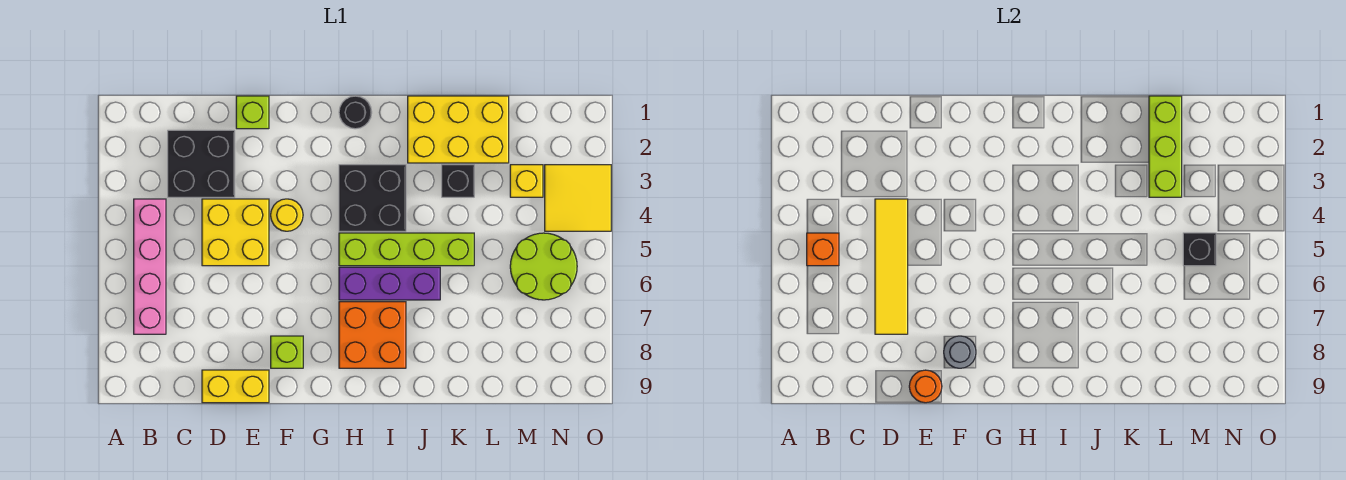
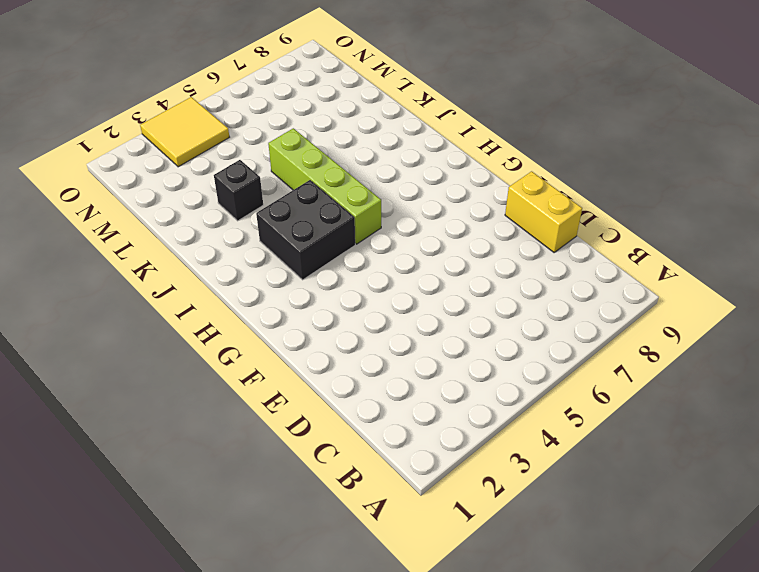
none -> pink 1x4 brick [134,199,166,334]
none -> black 2x2 brick [168,130,235,197]
none -> yellow 2x2 brick [202,199,269,266]

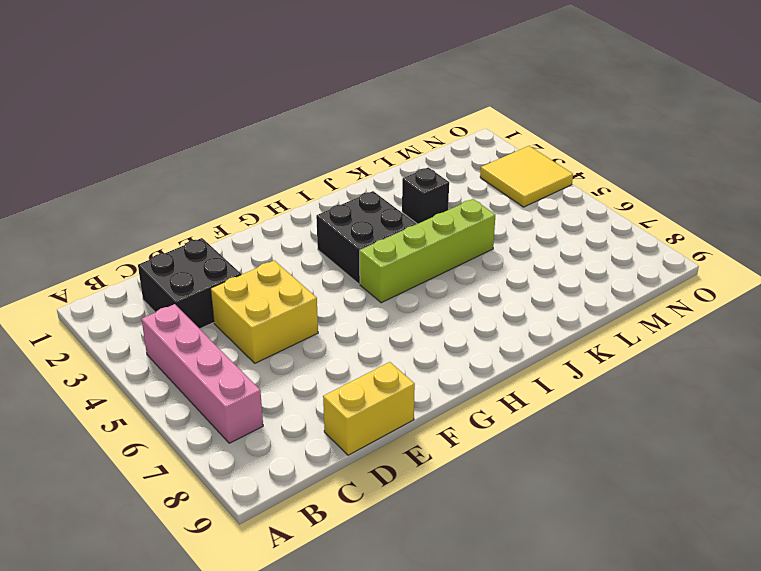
none -> lime 1x1 brick [236,96,269,129]
none -> yellow 1x1 round brick [271,199,303,231]
none -> lime 1x1 brick [271,336,303,368]

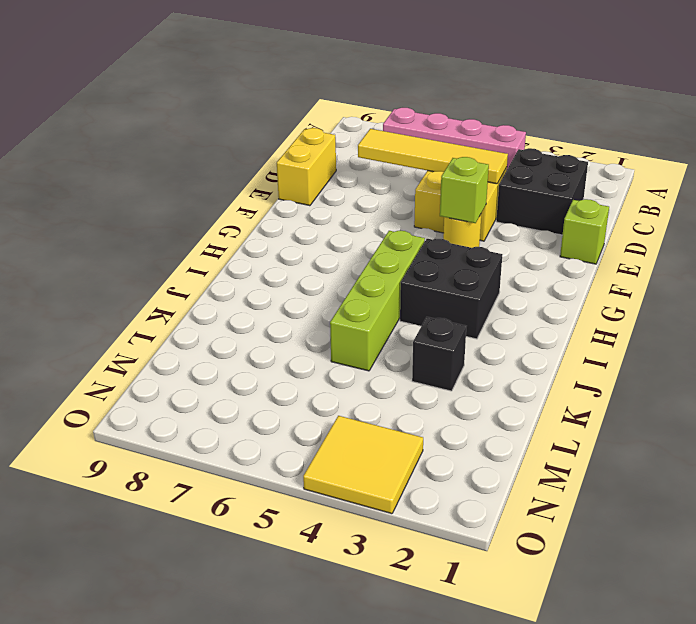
lime 1x1 brick [440,157,489,223] -> lime 1x1 brick moved to [271,336,303,368]
none -> black 1x1 round brick [339,96,372,129]
none -> purple 1x3 brick [339,267,440,300]
none -> orange 2x2 brick [339,302,406,368]

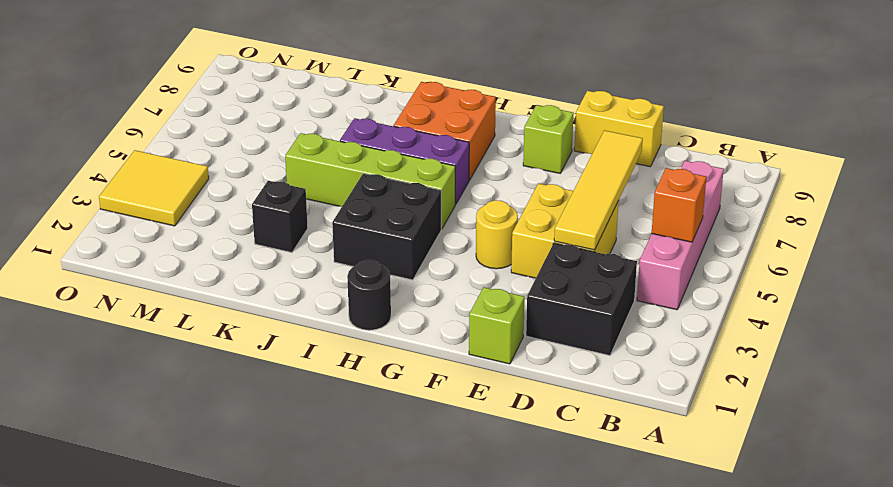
none -> yellow 2x3 brick [408,96,509,163]
none -> yellow 1x1 brick [510,165,543,197]
none -> lime 2x2 round brick [510,233,577,300]

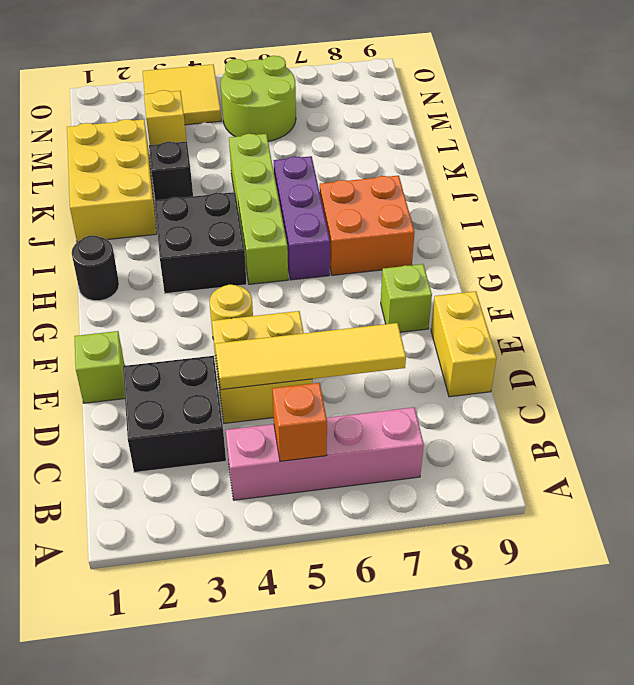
none -> orange 1x1 round brick [909,370,942,403]
none -> grey 1x1 round brick [944,336,976,368]
none -> lime 1x3 brick [1149,96,1182,197]

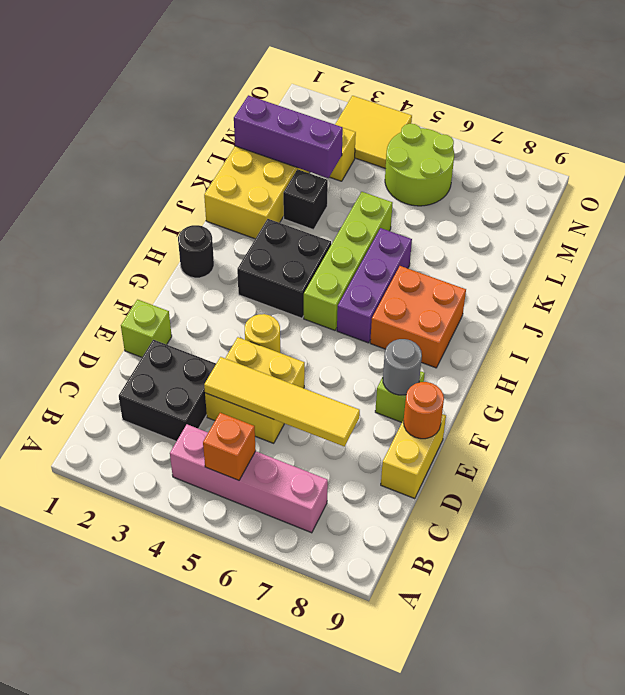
purple 1x3 brick [234,95,343,178] -> lime 1x3 brick [1149,96,1182,197]
none -> black 1x1 brick [1183,233,1216,266]

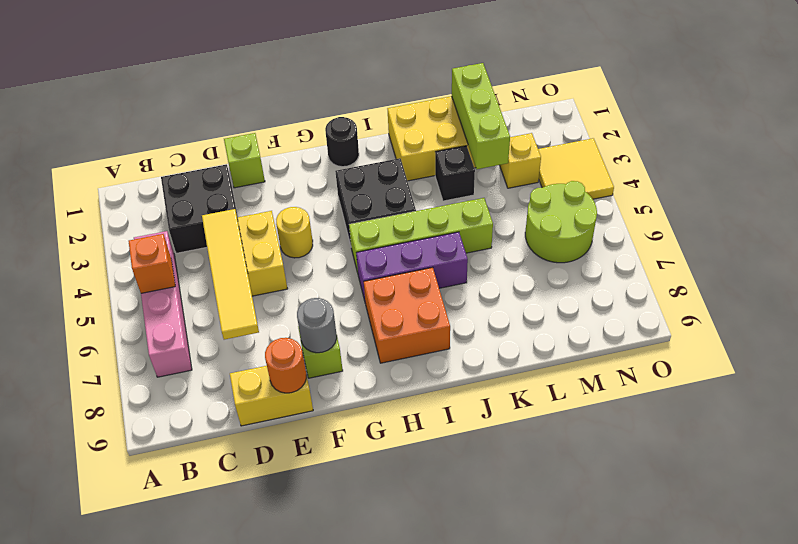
none -> black 1x1 brick [1183,233,1216,266]

